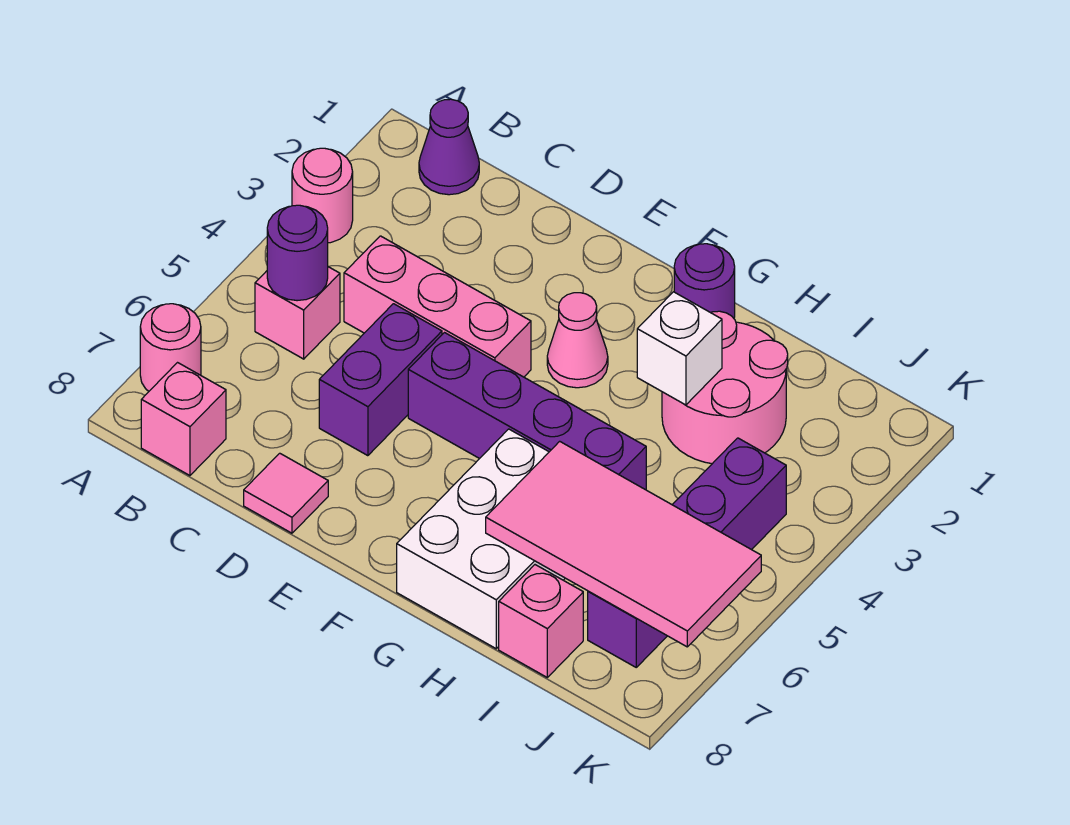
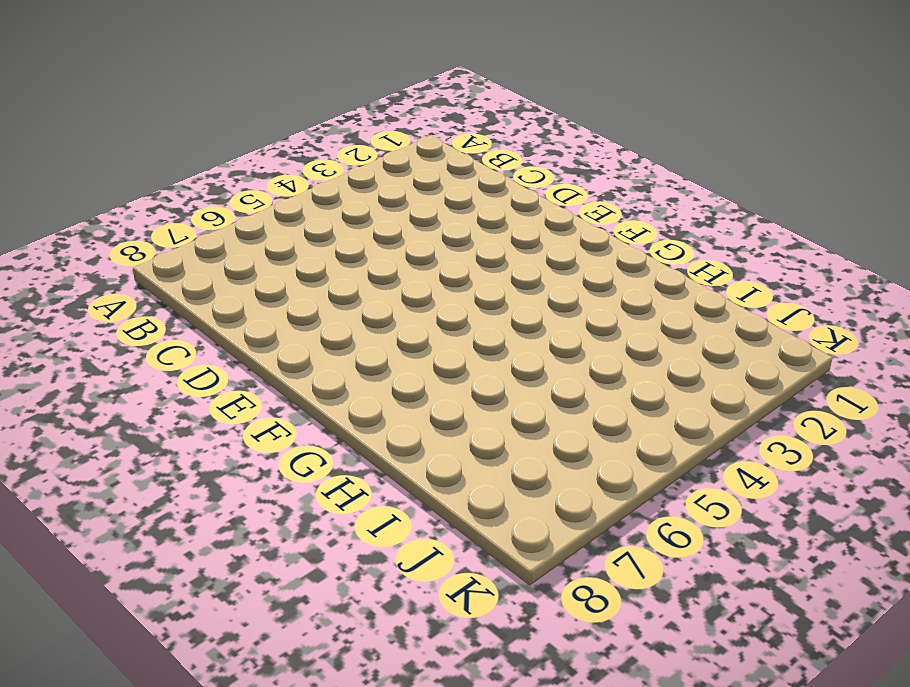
none -> pink 1x1 round brick [292,148,353,243]
none -> pink 1x1 round brick [140,304,201,391]
none -> purple 1x1 cone [419,99,479,195]

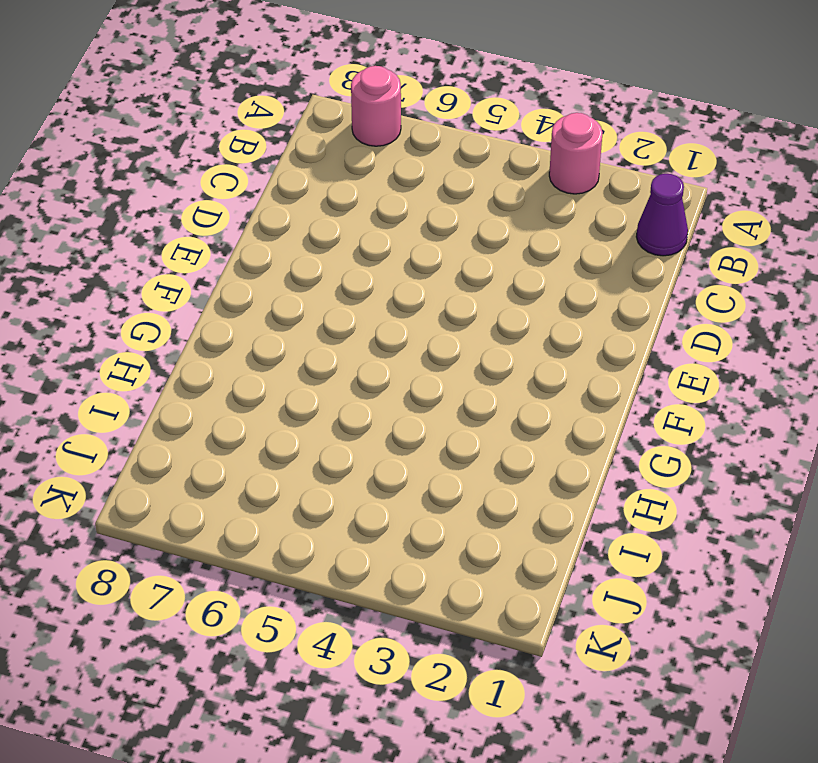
none -> pink 1x1 brick [255,267,340,359]
none -> pink 1x1 brick [141,363,226,476]
none -> pink 1x3 brick [344,236,531,377]

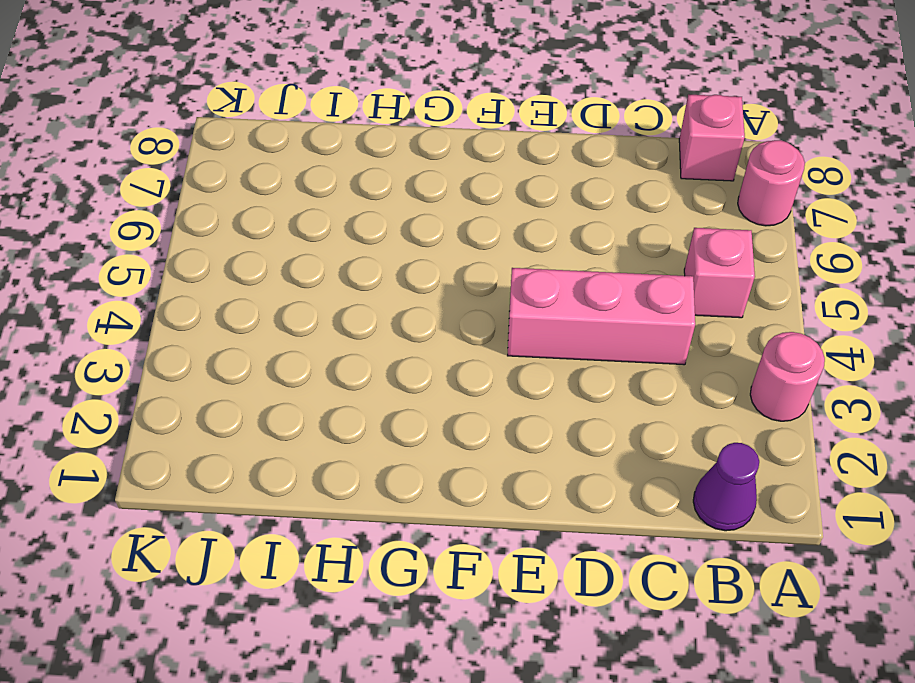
none -> purple 1x2 brick [319,304,442,456]
none -> pink 1x1 tile [244,453,328,533]
none -> purple 1x4 brick [408,333,646,490]

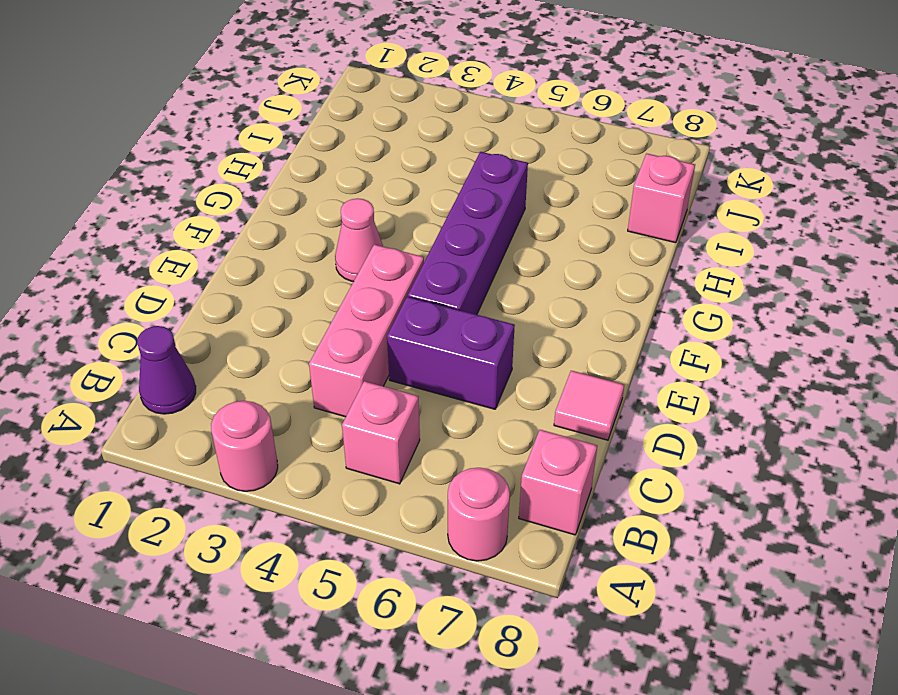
none -> purple 1x1 round brick [674,244,735,318]
none -> white 2x3 brick [397,429,565,649]
none -> pink 2x2 round brick [662,311,788,464]

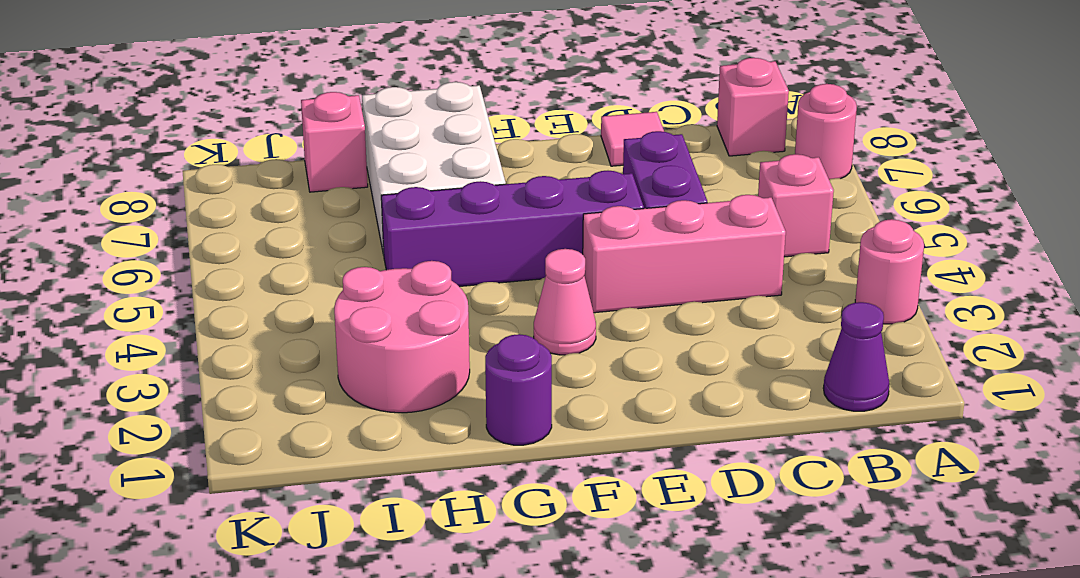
none -> purple 1x4 brick [588,438,786,667]
none -> purple 1x1 round brick [267,205,328,301]
none -> white 1x1 brick [637,292,722,405]

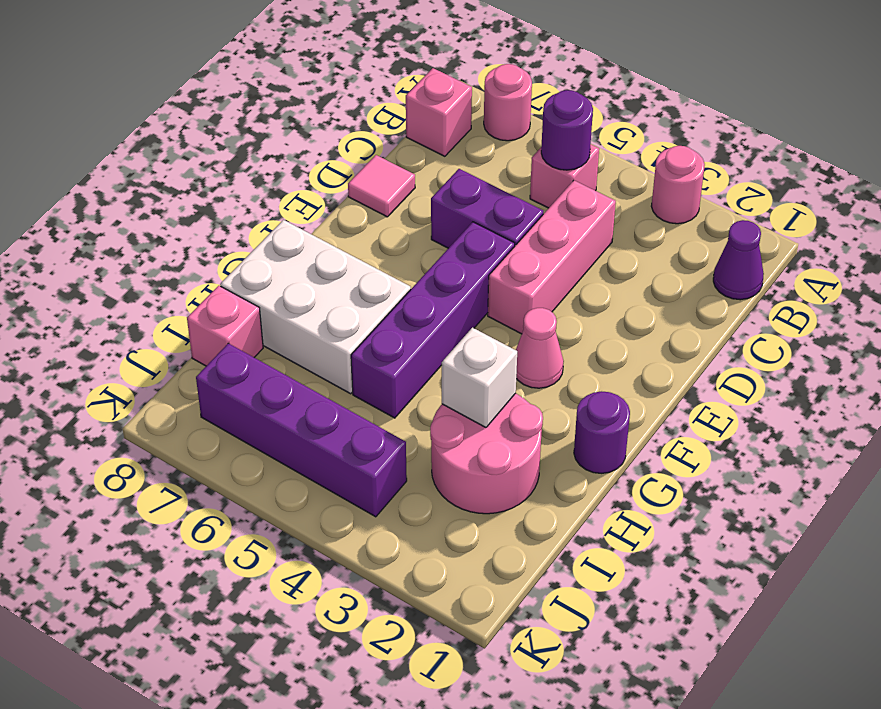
none -> pink 2x4 tile [486,441,761,647]

